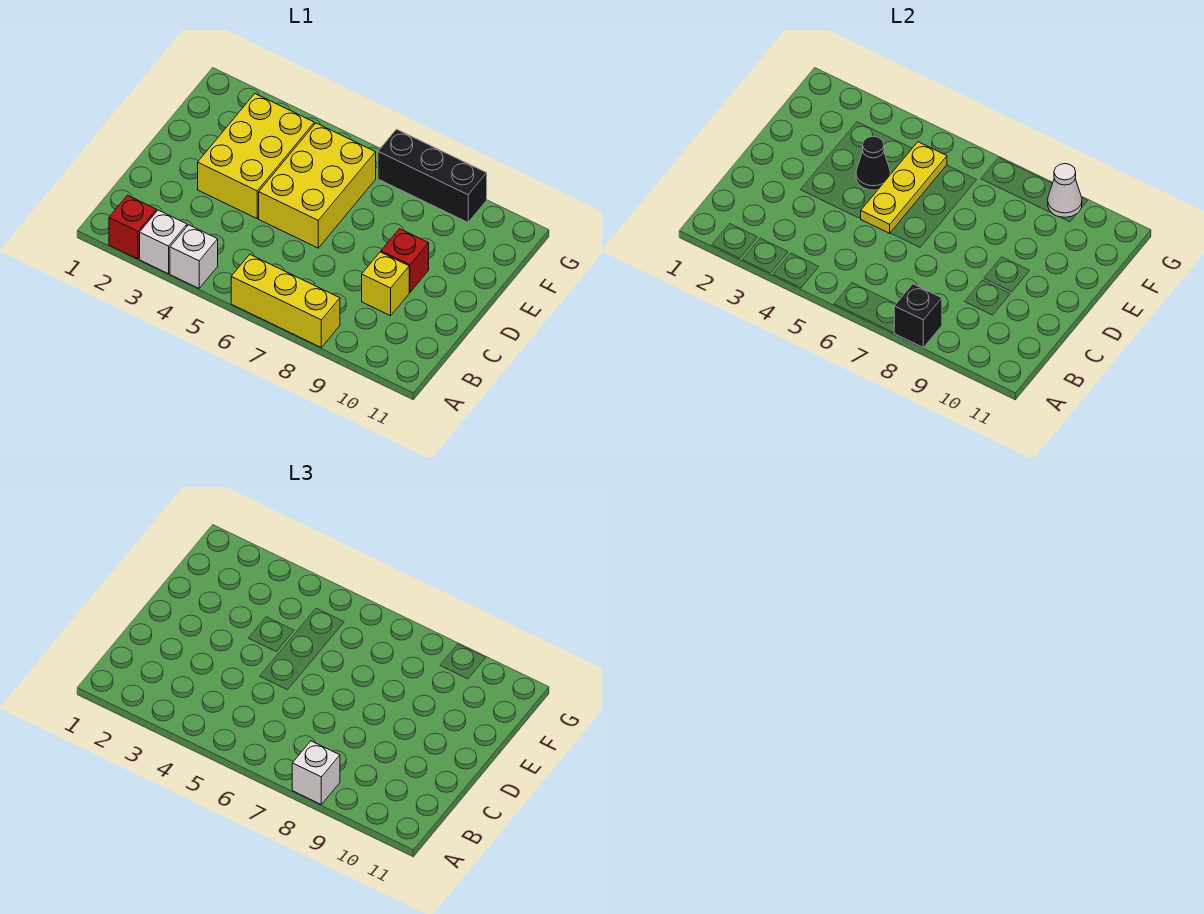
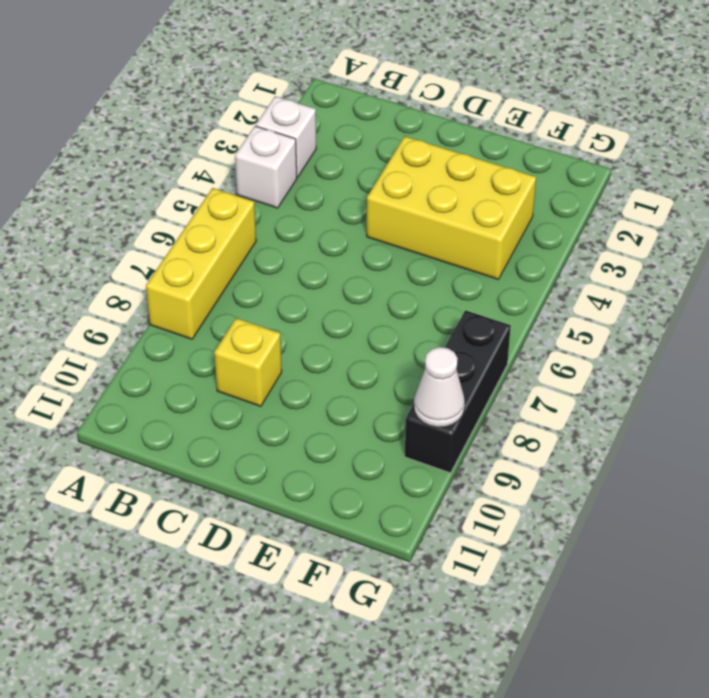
none -> red 1x1 brick [109,195,156,259]
none -> yellow 2x3 brick [259,123,376,248]
none -> red 1x1 brick [381,229,429,292]

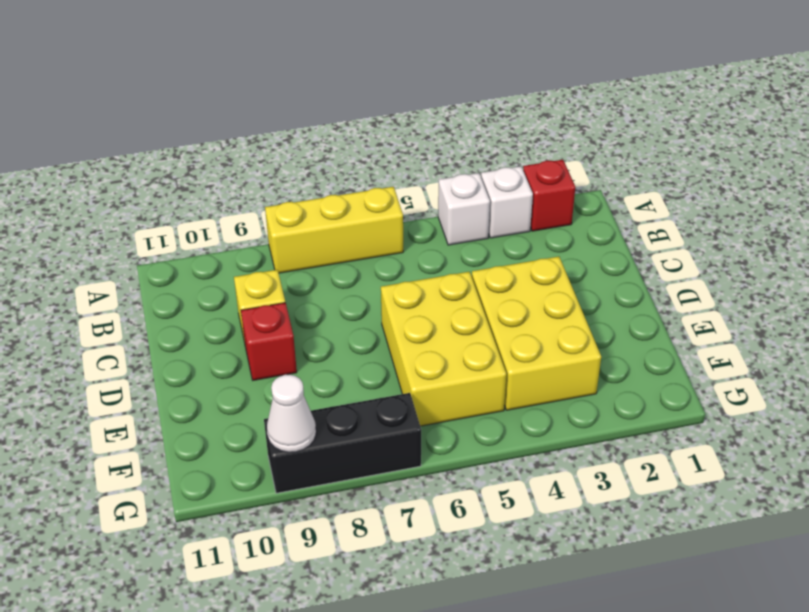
none -> black 1x1 brick [894,284,942,347]
none -> yellow 1x3 plate [860,142,947,233]
none -> black 1x1 cone [856,136,890,190]

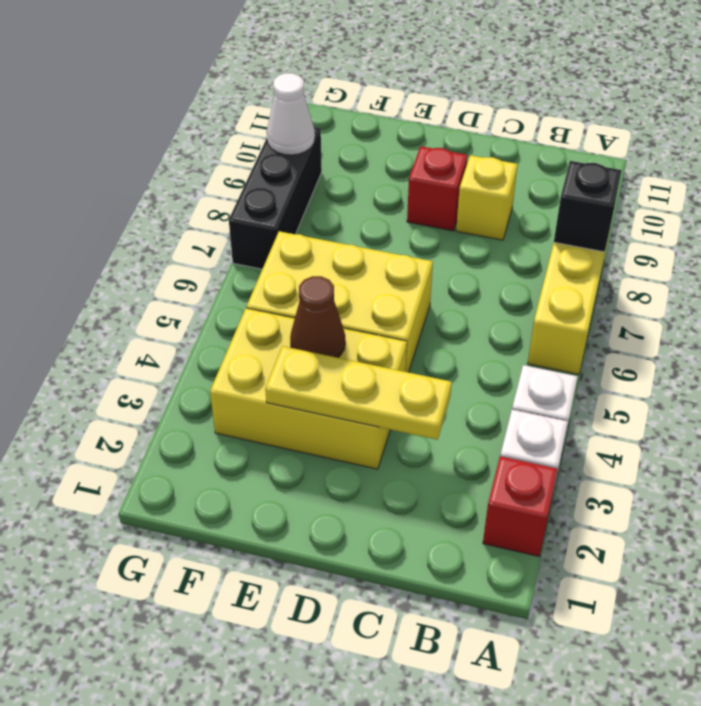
yellow 1x3 plate [265,346,452,440] -> yellow 1x3 plate moved to [860,142,947,233]
brown 1x1 cone [290,276,345,358] -> black 1x1 cone [856,136,890,190]
none -> white 1x1 brick [292,741,340,804]

